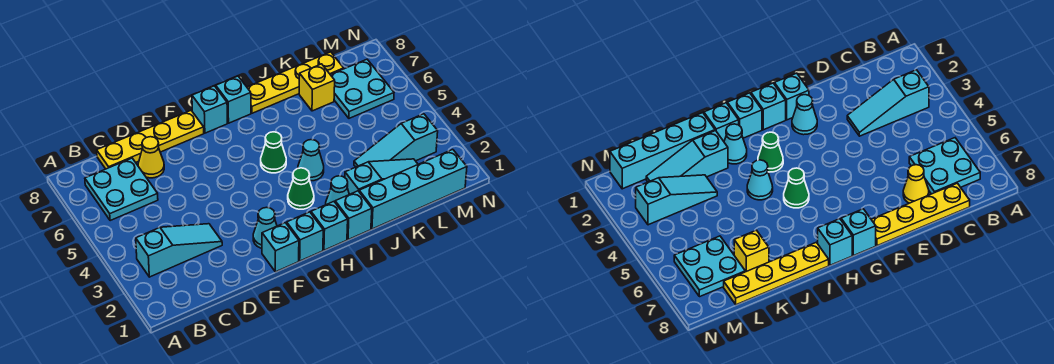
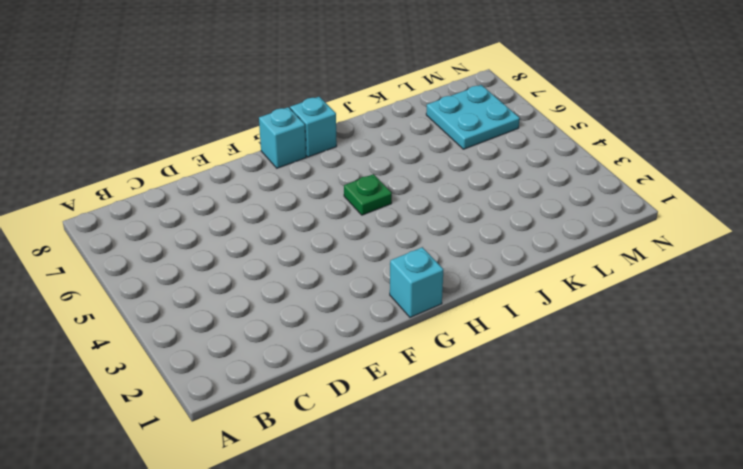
green 1x1 plate [344,174,392,215] -> green 1x1 cone [261,132,286,173]
none -> cyan 1x3 slope [136,224,222,277]
none -> cyan 2x2 plate [85,158,158,221]
none -> yellow 1x4 plate [97,111,204,169]

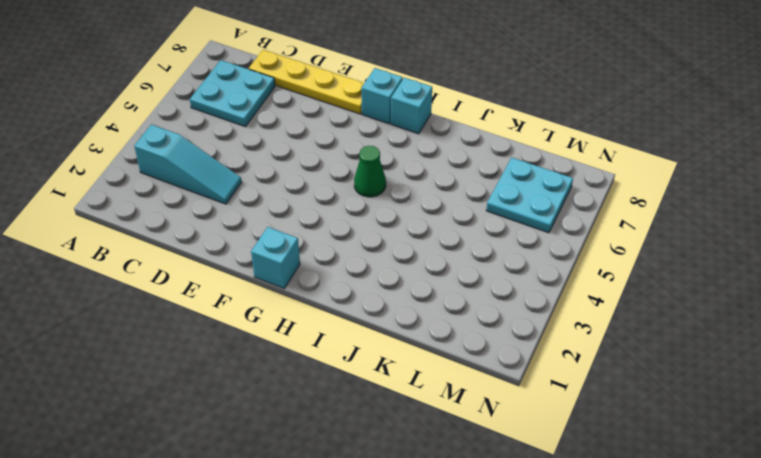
none -> yellow 1x1 cone [138,137,164,178]
none -> cyan 1x1 brick [262,223,299,272]
none -> cyan 1x1 cone [253,207,277,248]

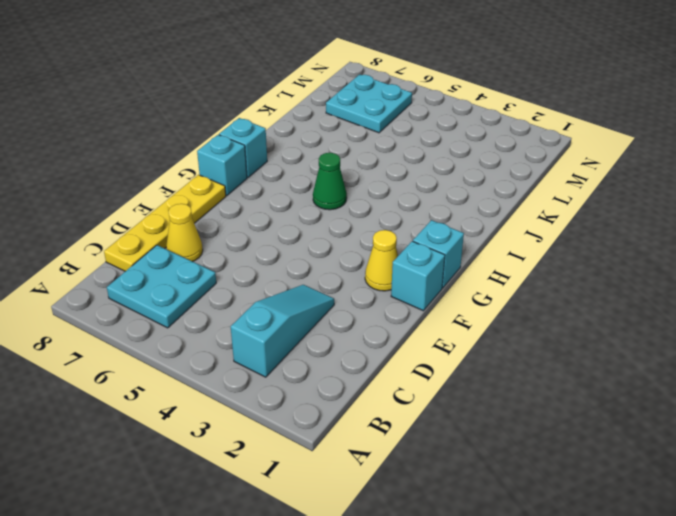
yellow 1x1 cone [365,230,398,291] -> cyan 1x1 cone [253,207,277,248]
none -> cyan 1x1 brick [311,202,348,250]
none -> green 1x1 cone [288,168,314,209]
none -> cyan 1x1 brick [335,191,372,240]

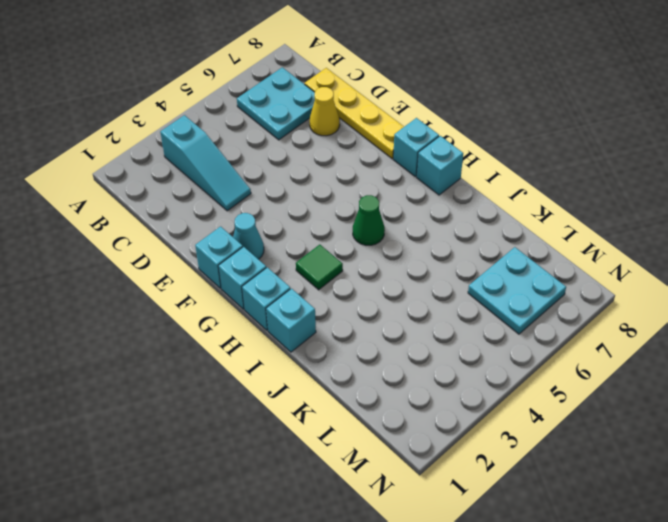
green 1x1 tile [296,245,343,290] -> green 1x1 cone [288,168,314,209]
none -> cyan 1x1 cone [326,176,349,205]
none -> cyan 1x1 cone [298,140,324,181]
none -> yellow 1x4 plate [247,52,344,113]

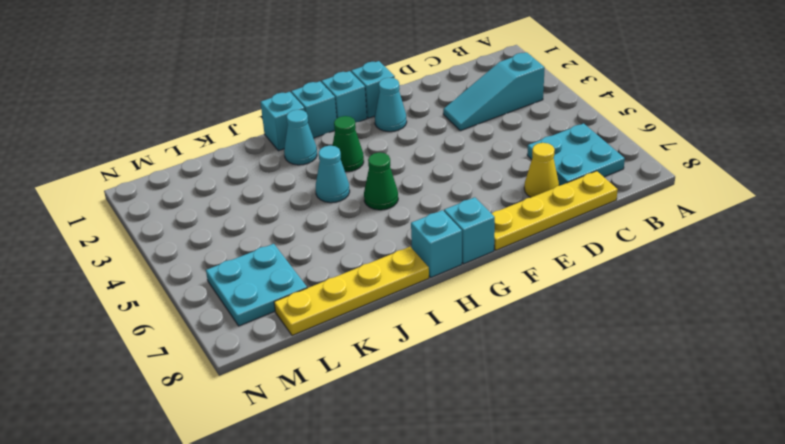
none -> cyan 1x4 brick [359,149,467,229]
none -> cyan 1x3 slope [345,159,418,194]
none -> cyan 1x3 slope [354,114,438,167]

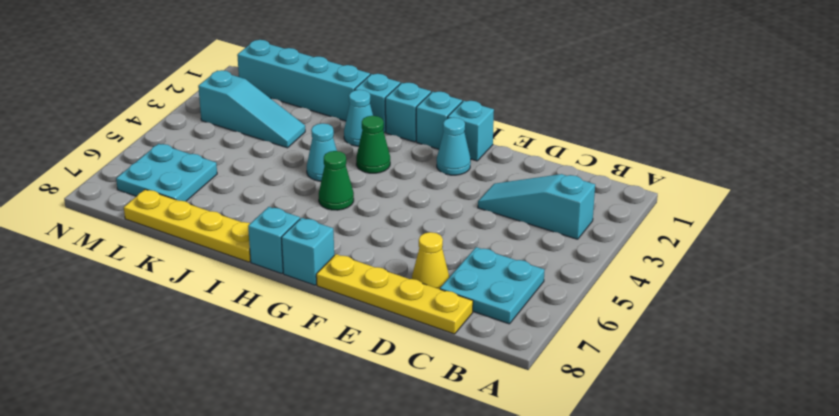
none -> cyan 1x3 slope [345,159,418,194]
none -> yellow 1x1 brick [299,64,335,111]

